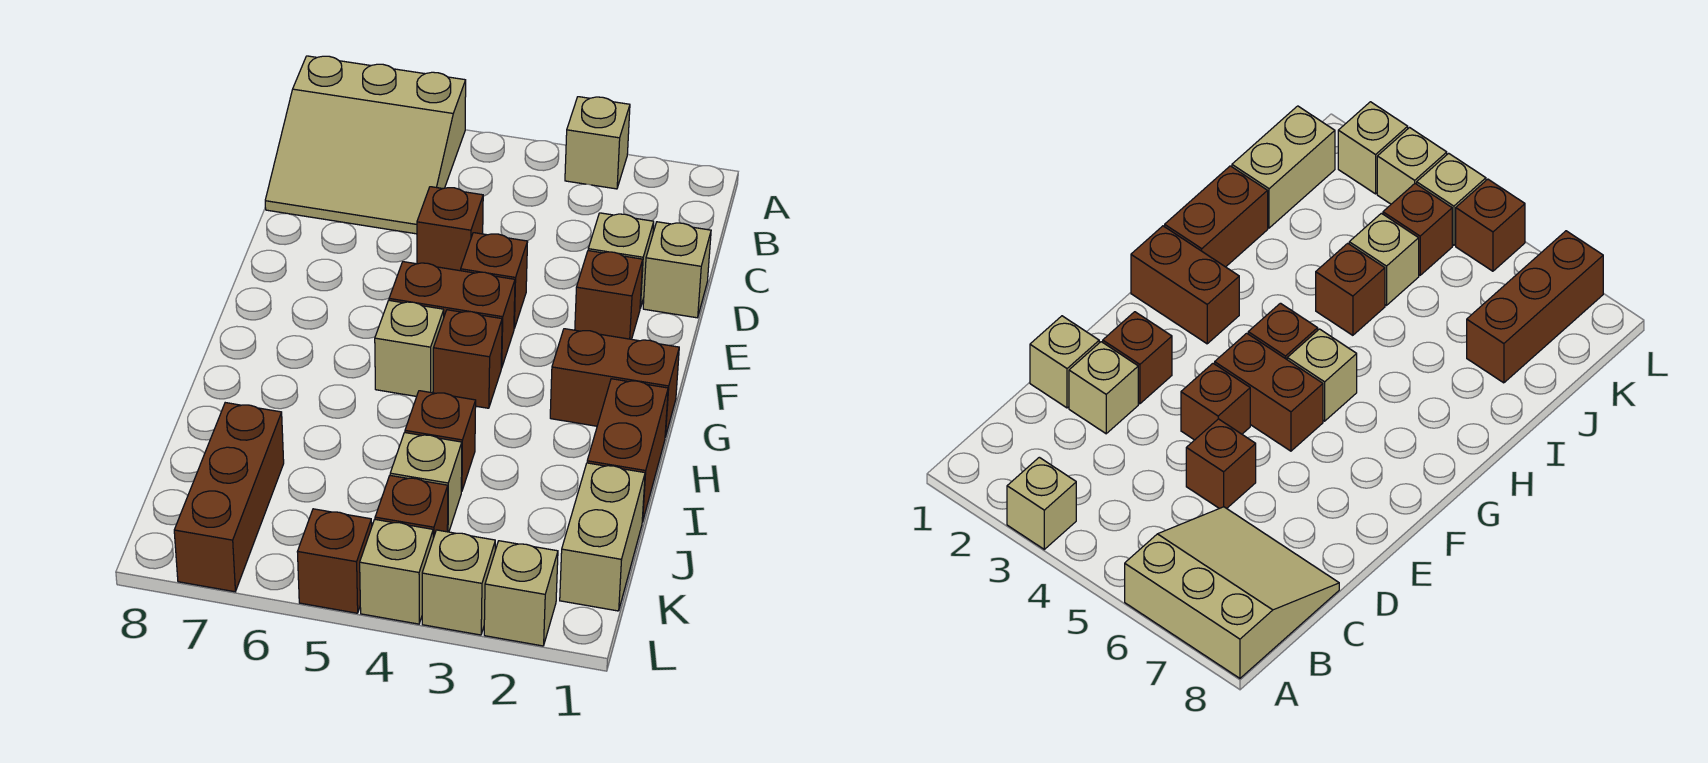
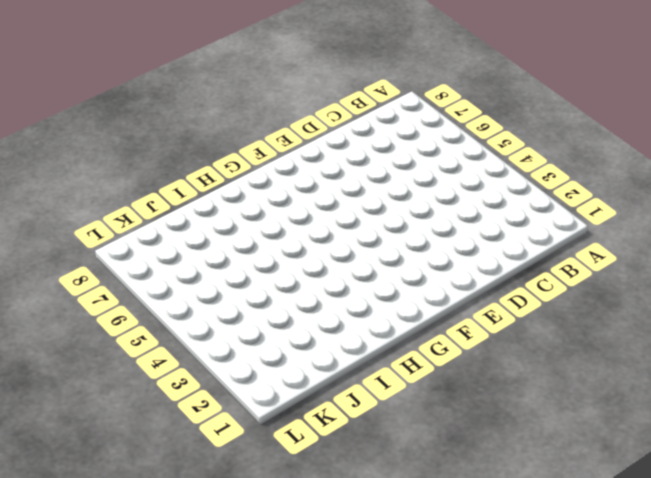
none -> tan 1x1 brick [565,97,630,189]
none -> tan 3x3 slope [265,56,466,234]
none -> tan 1x1 brick [643,222,711,318]

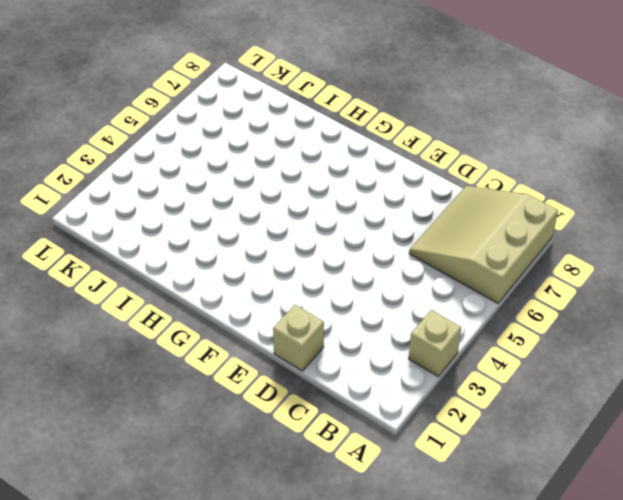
none -> tan 1x1 brick [588,213,654,308]
none -> brown 1x1 brick [417,187,483,271]
none -> brown 1x1 brick [575,251,643,339]

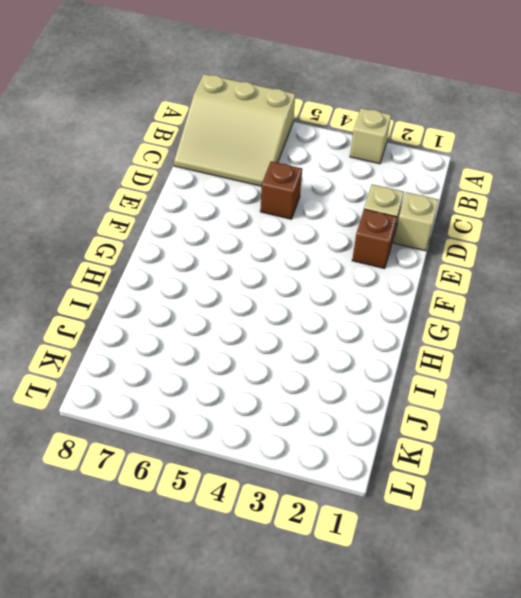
none -> brown 1x1 brick [461,233,528,328]
none -> brown 1x2 brick [389,262,515,368]
none -> brown 1x2 brick [550,329,679,437]

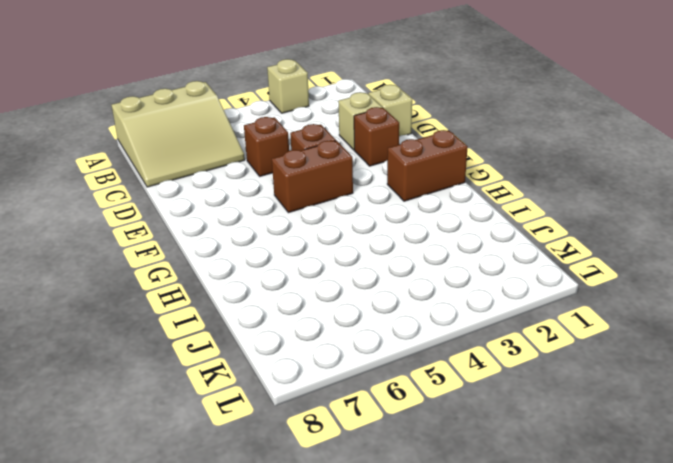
none -> brown 1x1 brick [433,310,502,408]
none -> tan 1x1 brick [375,300,444,396]
none -> brown 1x2 brick [587,379,668,522]

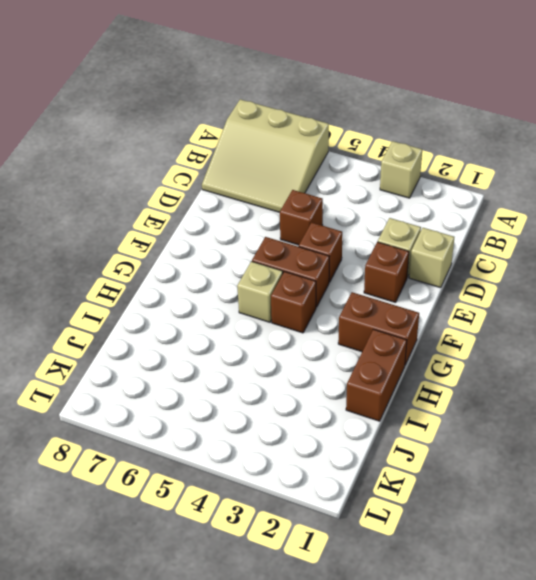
none -> brown 1x1 brick [405,391,476,492]
none -> tan 1x2 brick [560,463,645,611]
none -> tan 1x1 brick [390,433,462,532]

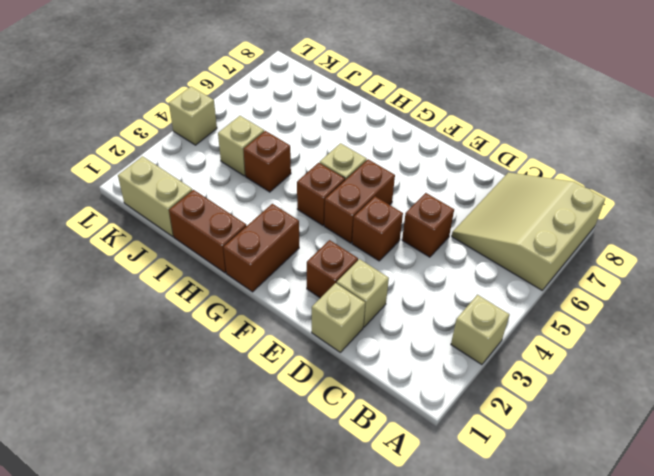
none -> brown 1x3 brick [174,403,284,592]
none -> brown 1x1 brick [375,476,448,538]
none -> tan 1x1 brick [484,541,558,646]

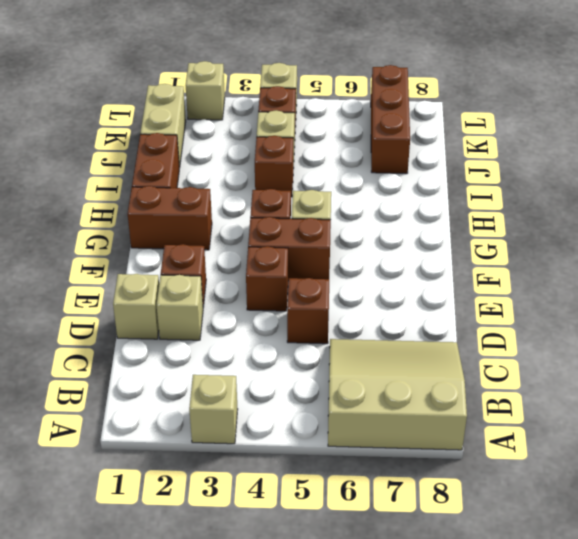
none -> tan 1x1 brick [422,530,495,635]
none -> brown 1x1 brick [297,509,372,613]

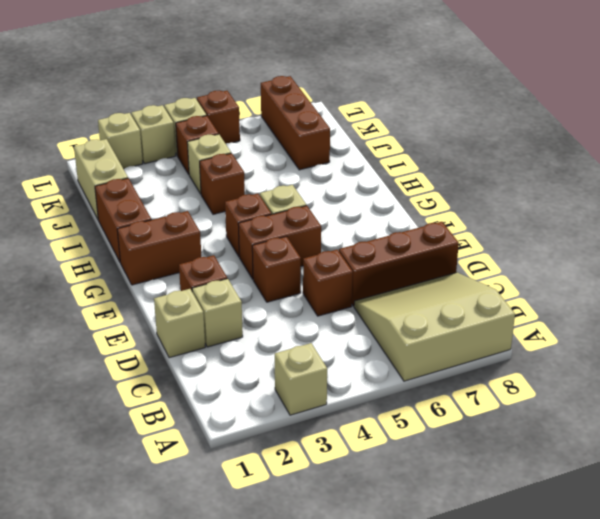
brown 1x3 brick [339,222,459,306] -> none

